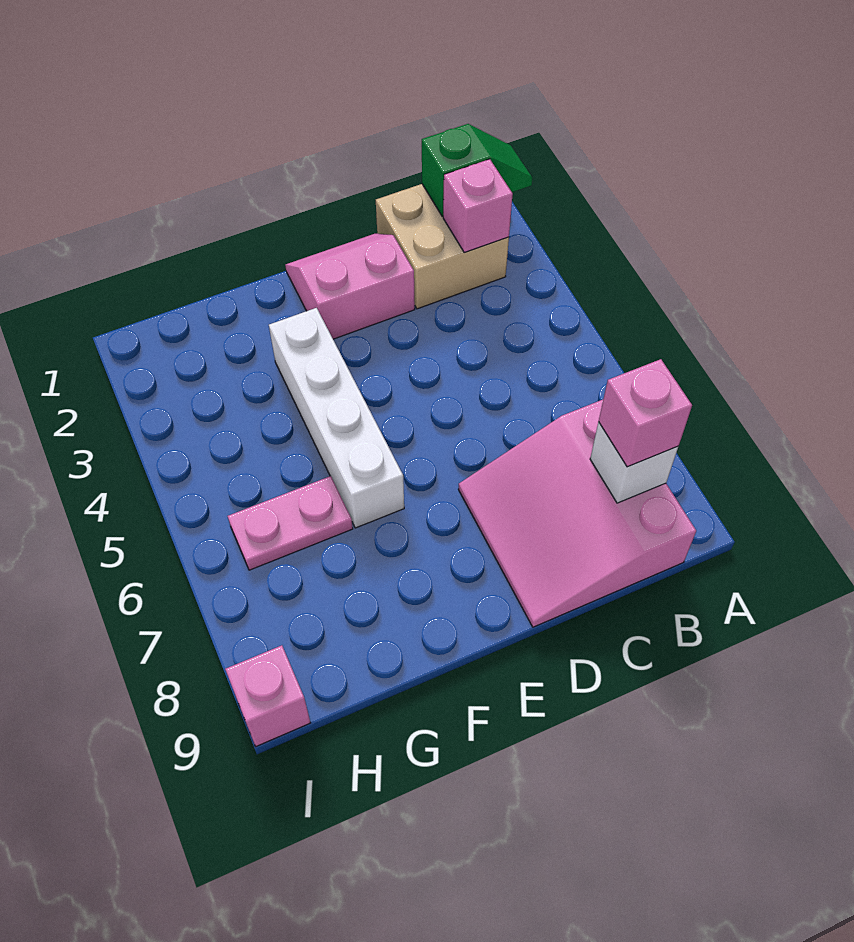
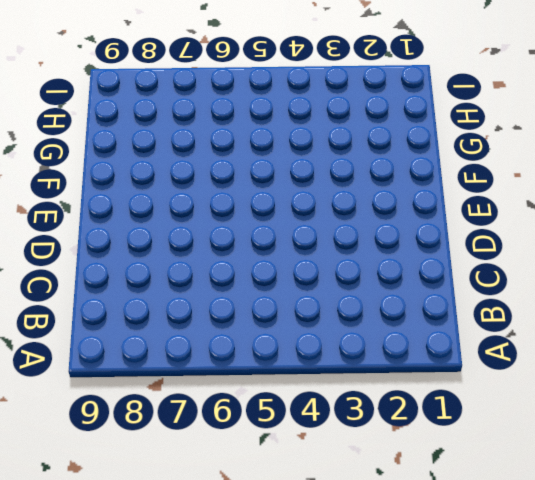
none -> tan 2x2 brick [376,184,509,309]
none -> pink 3x3 slope [458,400,696,627]

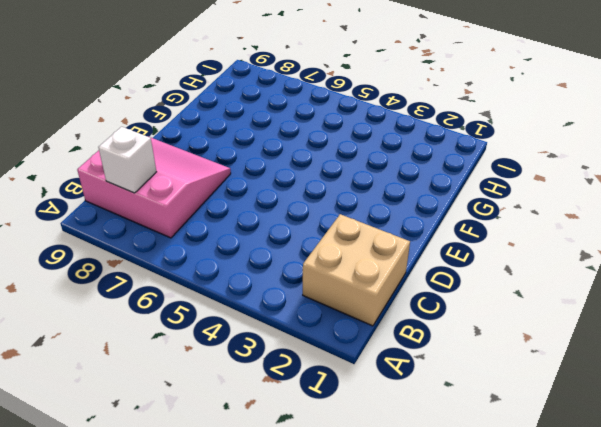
none -> pink 2x2 slope [285,234,415,339]
none -> white 1x4 brick [269,308,404,528]

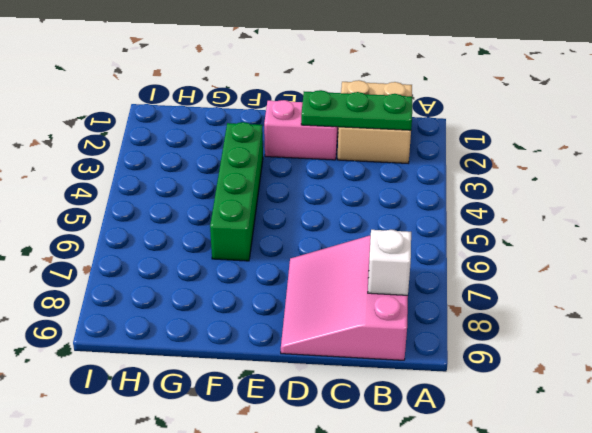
green 1x3 plate [301,90,412,130] -> pink 1x1 brick [443,159,513,252]
green 1x4 brick [210,122,263,261] -> white 1x4 brick [269,308,404,528]
none -> pink 1x2 plate [228,476,353,570]
none -> pink 1x1 brick [225,645,310,746]

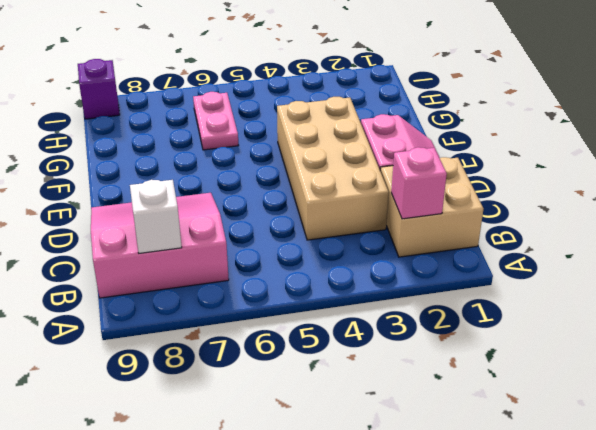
tan 2x4 brick [277,97,389,240] -> white 1x4 brick [269,308,404,528]
purple 1x1 brick [78,59,120,119] -> pink 1x1 brick [225,645,310,746]
none -> green 1x2 slope [422,124,532,216]
none -> pink 1x1 brick [599,359,692,467]

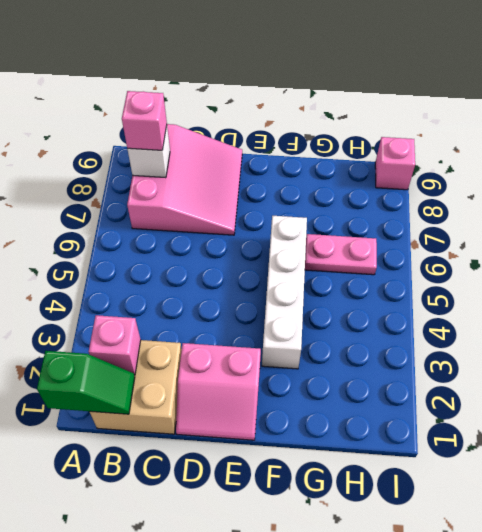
green 1x2 slope [37,351,135,414] -> green 1x2 slope turned to [422,124,532,216]

